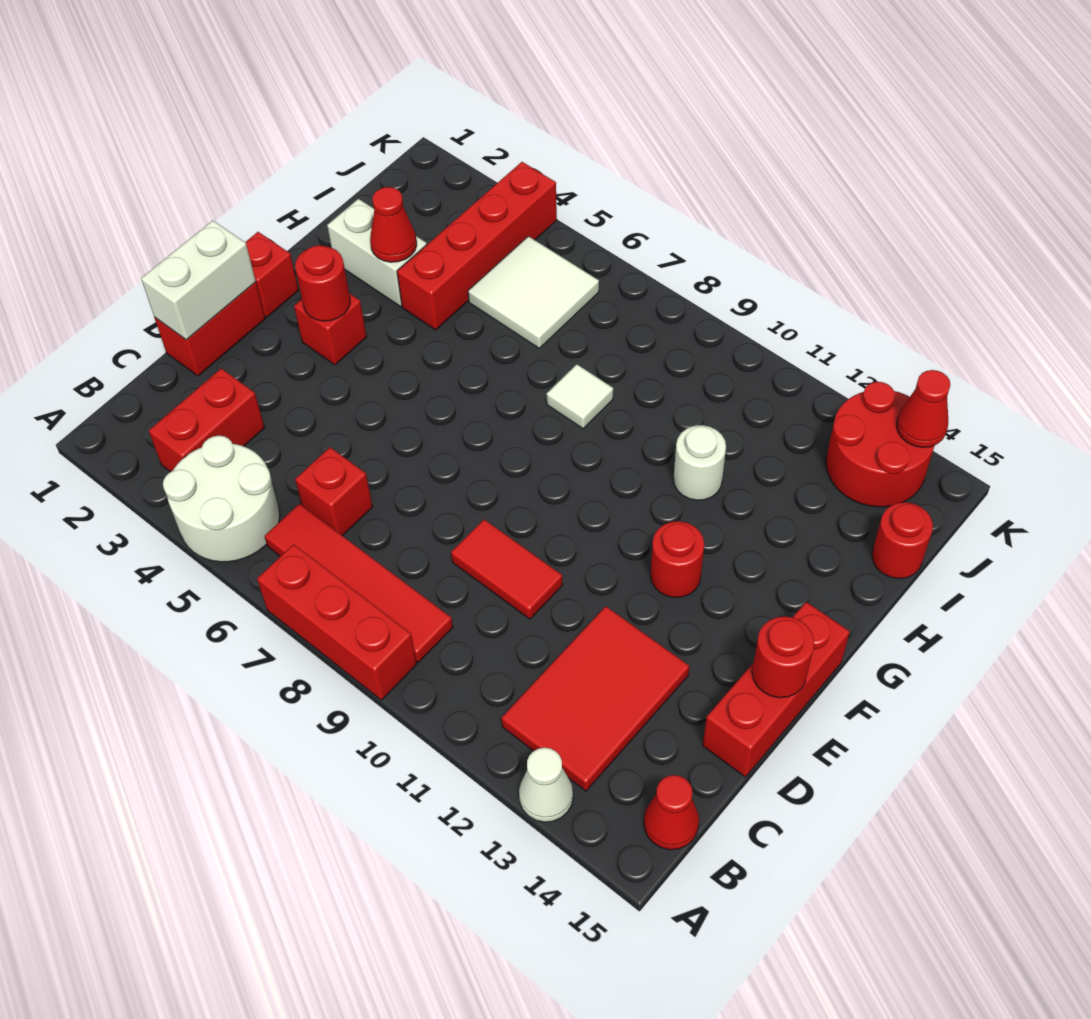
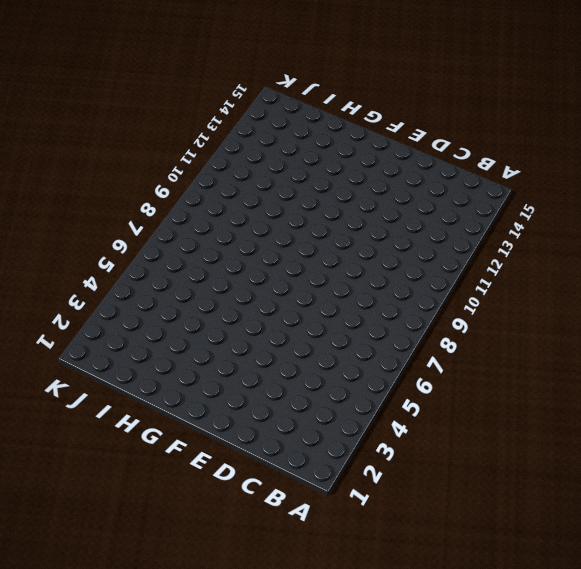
none -> white 2x2 round brick [163,436,280,562]
none -> red 1x3 brick [257,544,417,700]
none -> white 1x1 cone [519,748,573,822]

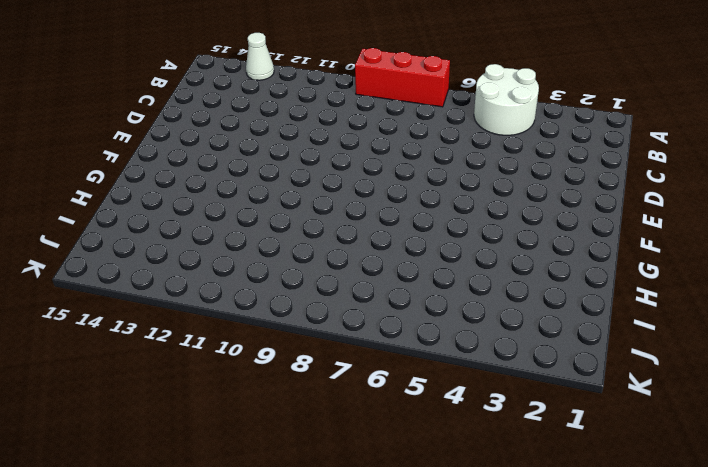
none -> red 1x2 brick [149,368,265,472]
none -> red 1x4 tile [264,504,453,662]
none -> red 2x3 tile [501,606,689,791]

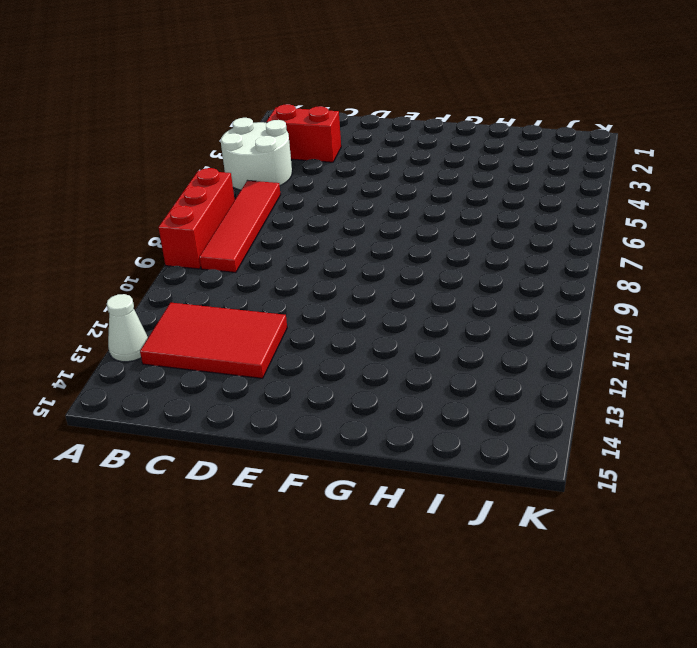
none -> red 1x1 cone [644,775,699,850]
none -> red 1x1 brick [295,447,373,536]
none -> red 1x2 brick [154,282,265,376]

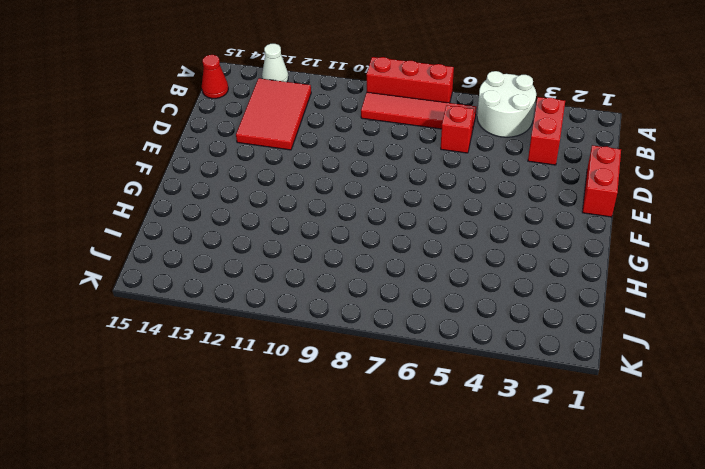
none -> red 1x2 tile [451,519,563,619]
none -> red 1x3 brick [703,602,850,777]
none -> red 1x1 brick [245,232,298,317]

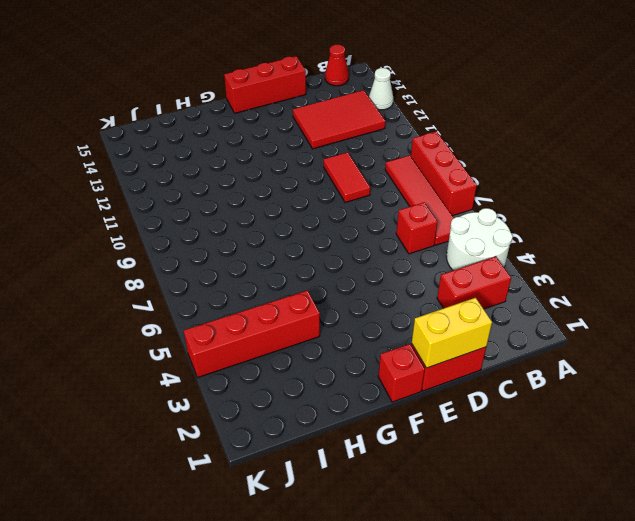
yellow 1x2 brick [412,298,492,368] -> white 1x2 brick [141,221,256,340]
none -> red 1x1 brick [294,293,367,365]
none -> red 1x1 round brick [651,521,704,598]
none -> white 1x2 brick [327,199,427,306]

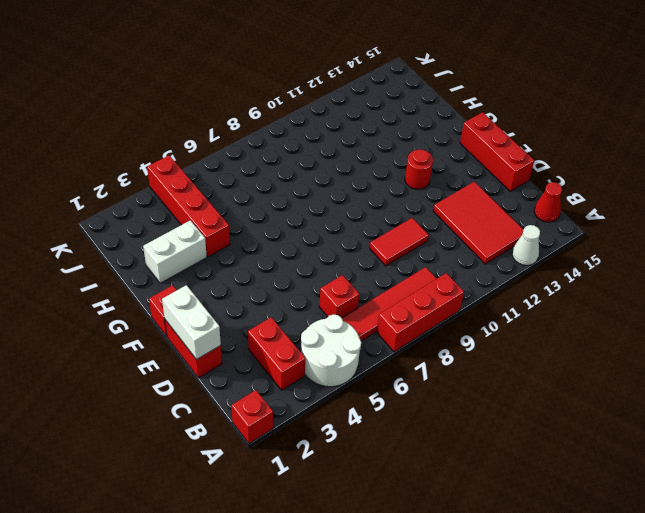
red 1x1 brick [232,390,273,444] -> red 1x1 brick moved to [294,293,367,365]
none -> white 1x1 tile [547,364,613,429]
none -> white 1x1 round brick [674,425,726,500]
none -> white 2x2 tile [468,236,599,348]

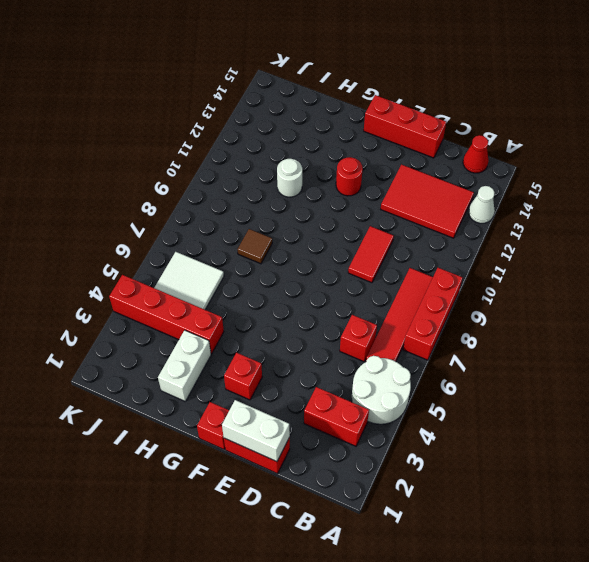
brown 1x1 tile [237,229,272,264] -> white 1x1 tile [547,364,613,429]
none -> red 1x1 round brick [872,502,933,579]
none -> red 2x2 round brick [826,382,935,507]
none -> red 1x1 round brick [752,616,814,698]

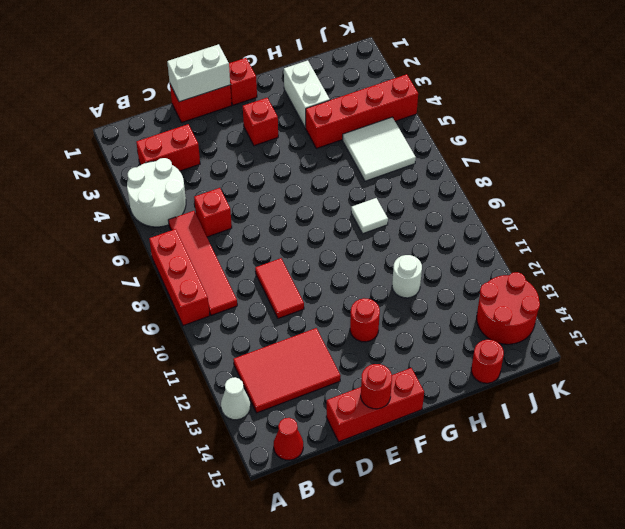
none -> red 1x1 round brick [295,245,350,321]
none -> red 1x1 cone [370,187,417,262]
none -> red 1x1 cone [896,370,950,447]

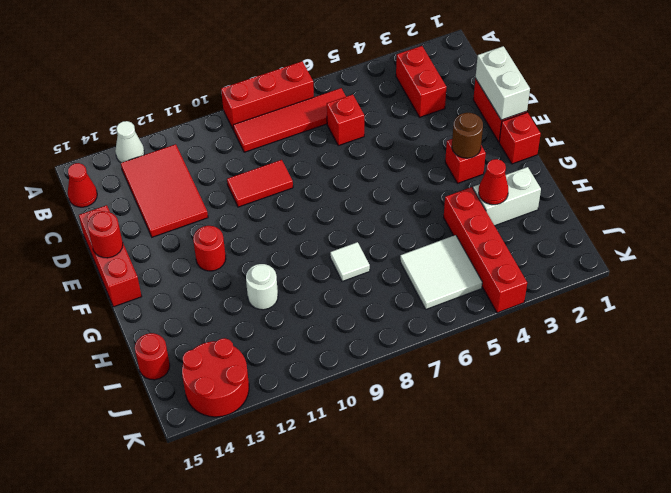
brown 1x1 round brick [452,113,483,158] -> red 1x1 round brick [295,245,350,321]
none -> white 2x2 round brick [163,436,280,562]
none -> red 1x1 cone [896,370,950,447]

